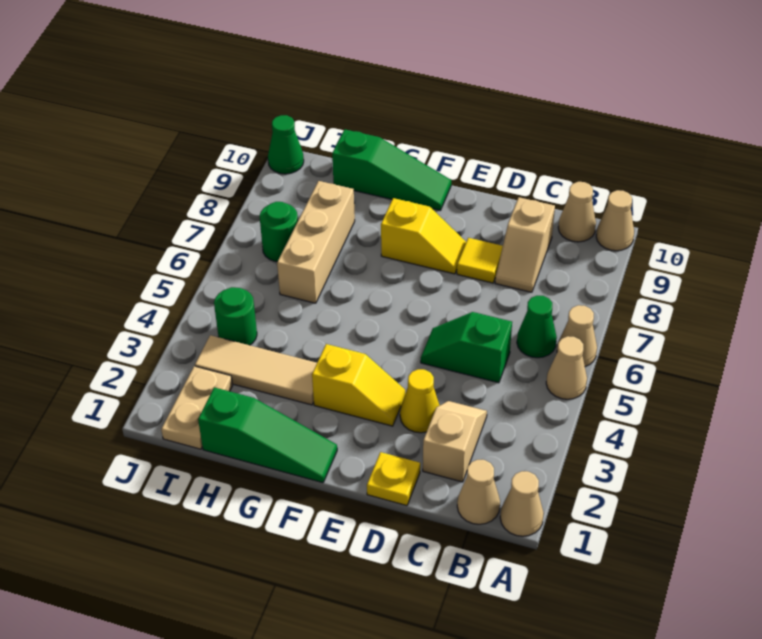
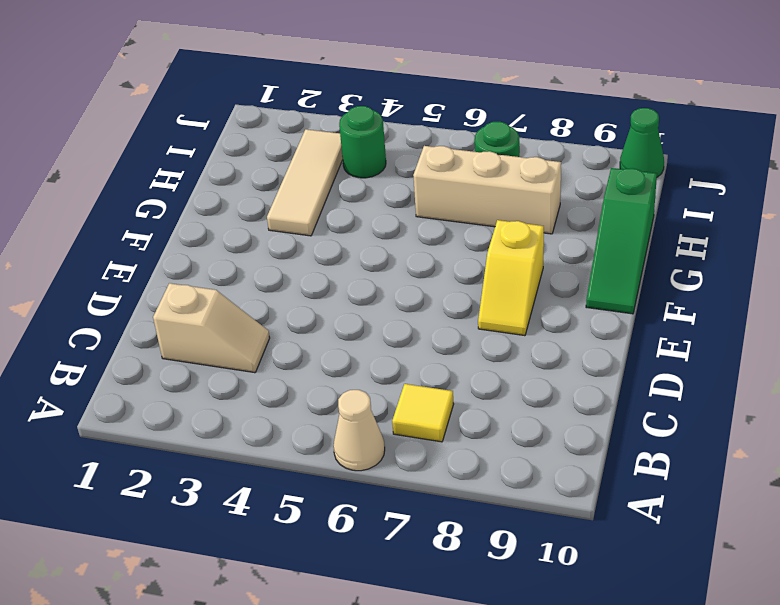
yellow 1x1 tile [392,384,454,442] -> yellow 1x1 tile moved to [457,238,503,283]
none -> tan 1x1 cone [500,471,544,536]
none -> tan 1x1 cone [546,336,587,399]
none -> tan 1x1 cone [596,190,634,251]

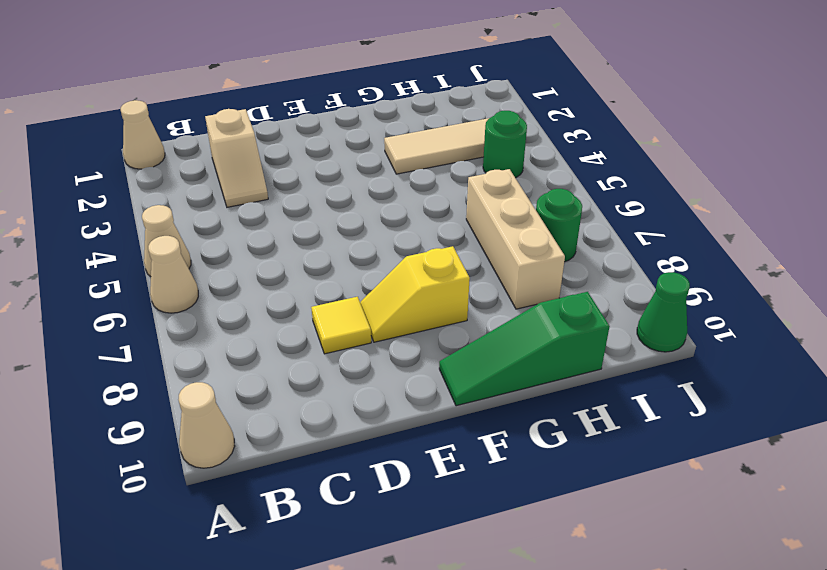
none -> tan 1x1 cone [457,460,500,524]
none -> green 1x1 cone [517,296,557,358]
none -> tan 1x1 cone [558,182,596,242]

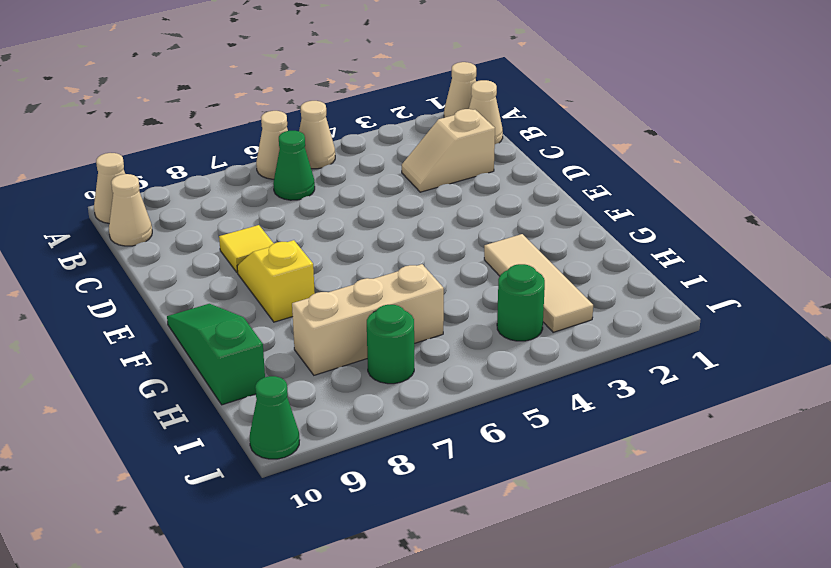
none -> green 1x2 slope [421,312,512,383]
none -> tan 1x2 slope [495,197,555,292]
none -> yellow 1x1 plate [367,452,420,506]

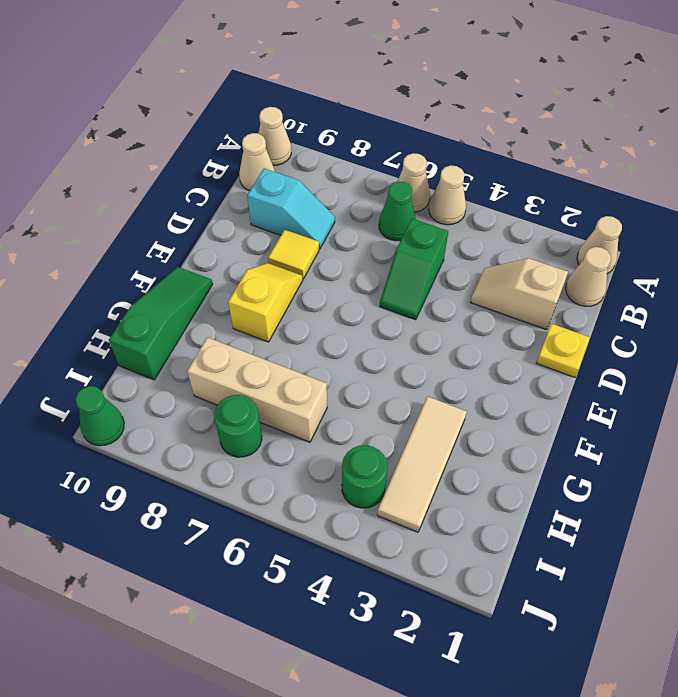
cyan 1x2 slope [247,168,335,249] -> tan 1x2 slope [495,197,555,292]
none -> yellow 1x1 cone [400,369,440,433]
none -> yellow 1x2 slope [312,344,405,426]
none -> green 1x3 slope [198,387,337,483]

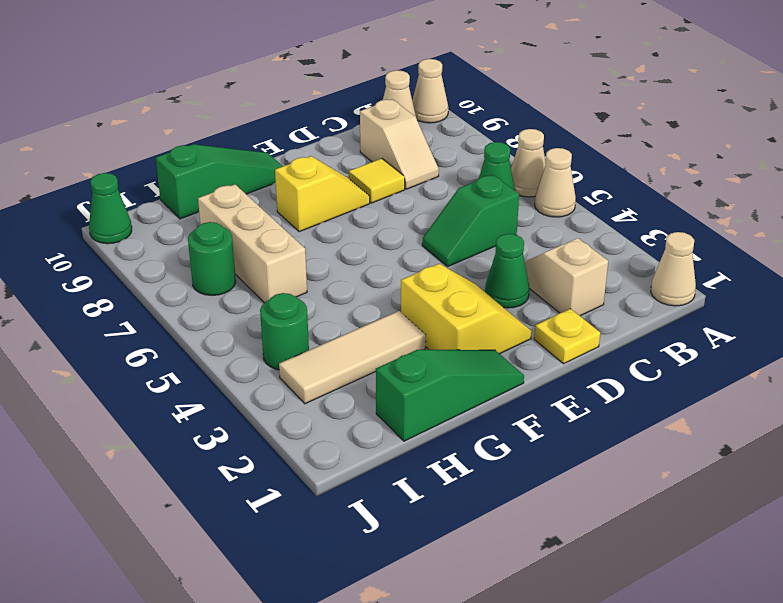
green 1x1 cone [485,234,529,308] -> yellow 1x1 cone [400,369,440,433]
yellow 2x2 slope [401,264,532,354] -> yellow 1x2 slope [312,344,405,426]
none -> tan 1x1 cone [457,460,500,524]
none -> tan 1x2 plate [161,366,233,449]

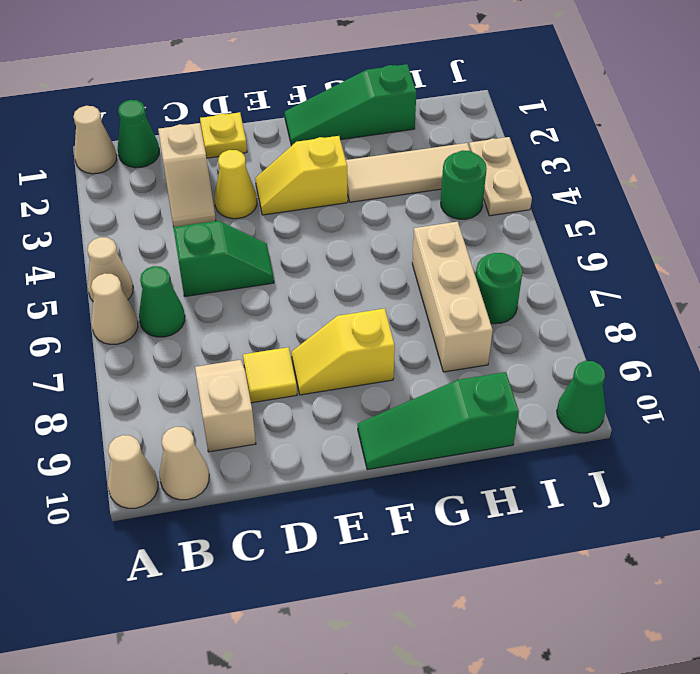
green 1x1 cone [118,100,159,168] -> tan 1x1 cone [457,460,500,524]
tan 1x2 plate [469,137,532,216] -> tan 1x2 plate moved to [161,366,233,449]

